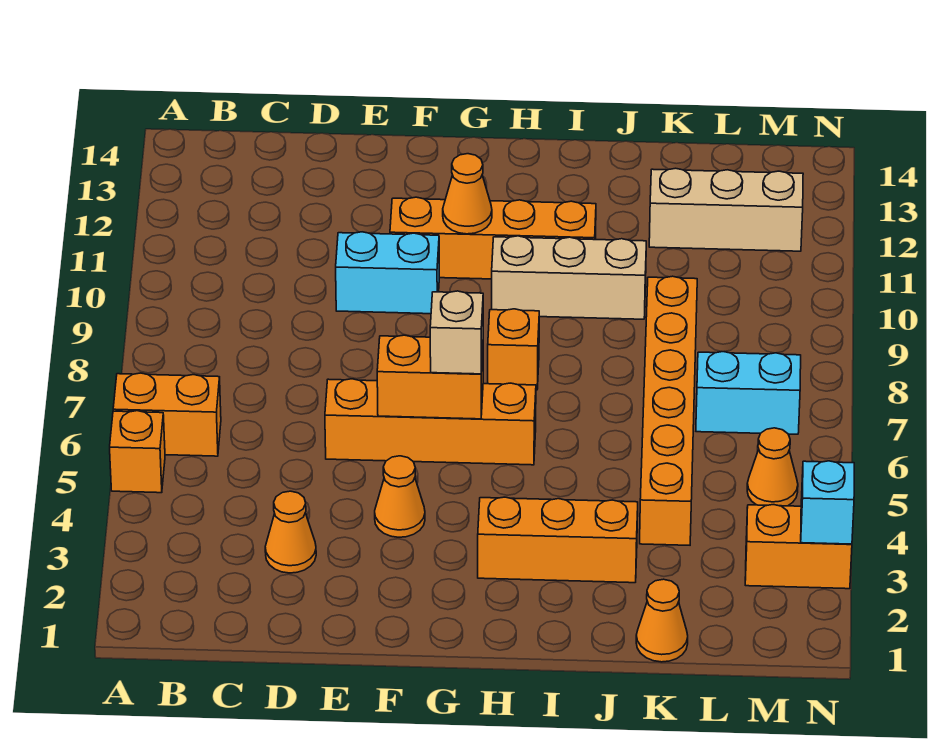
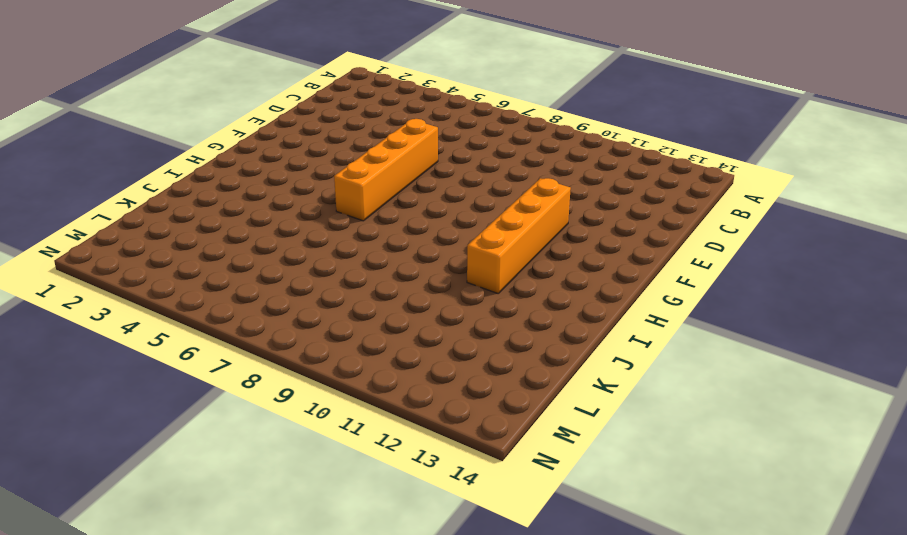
none -> orange 1x1 brick [110,411,165,493]
none -> orange 1x2 brick [113,373,221,456]
none -> orange 1x1 cone [265,491,316,573]

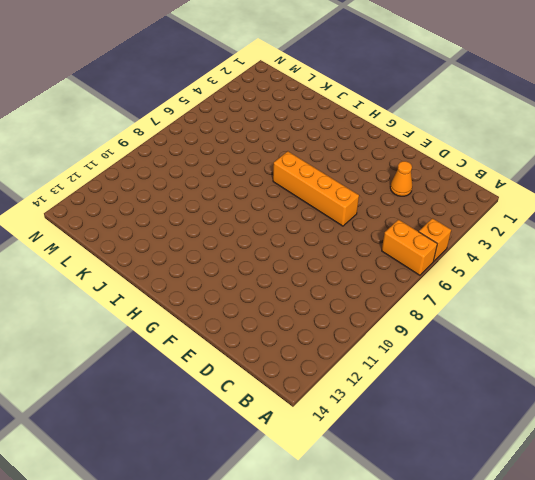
none -> cyan 1x2 brick [336,232,439,314]
none -> orange 1x1 cone [375,456,425,537]
none -> orange 1x4 brick [390,197,596,279]

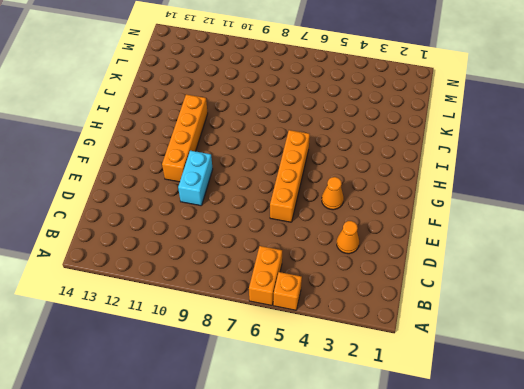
none -> orange 1x3 brick [478,497,638,583]
none -> orange 1x1 brick [488,309,539,390]
none -> tan 1x3 brick [492,236,646,319]

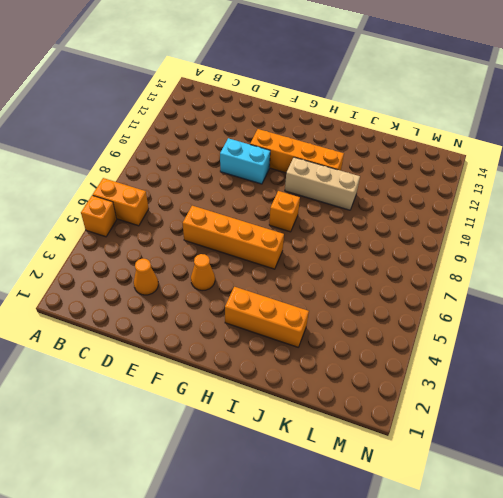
none -> orange 1x1 cone [636,579,688,662]
none -> orange 1x6 brick [640,276,697,545]
none -> tan 1x3 brick [649,168,803,251]

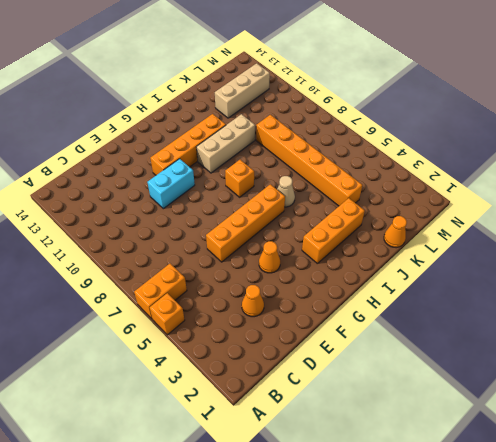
tan 1x1 cone [277,176,295,207] -> none
none -> cyan 1x2 brick [696,352,801,434]
none -> orange 1x2 brick [745,505,852,589]
none -> orange 1x1 cone [747,428,798,506]

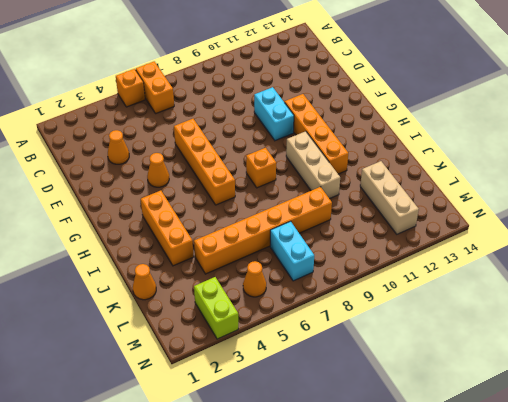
lime 1x2 brick [194,277,238,339] -> orange 1x2 brick [745,505,852,589]
none -> orange 1x2 brick [377,335,483,419]
none -> orange 1x1 cone [443,154,492,234]
none -> cyan 1x1 brick [801,461,854,544]

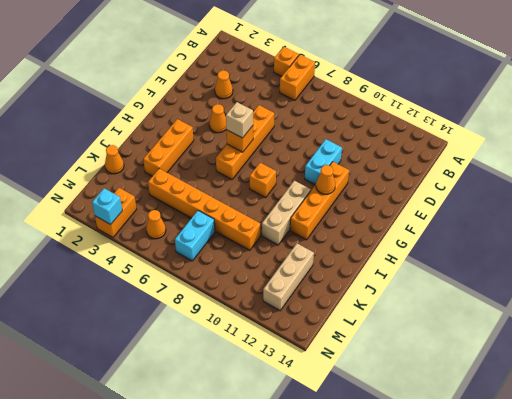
orange 1x1 brick [226,126,253,152] -> orange 1x2 brick [377,335,483,419]

